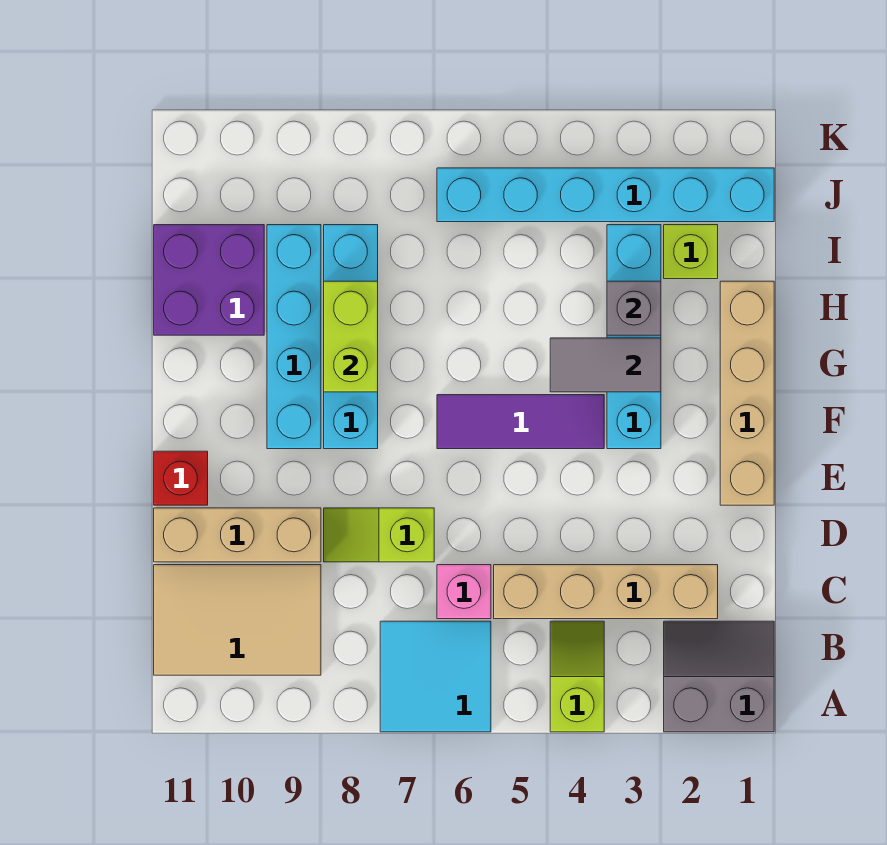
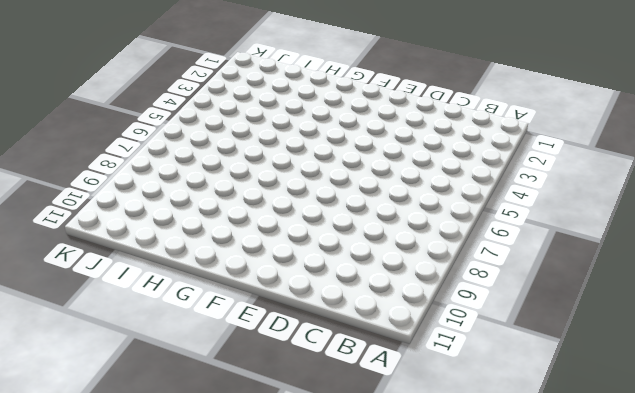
none -> grey 2x2 slope [664,621,774,732]
none -> lime 1x2 slope [550,621,604,732]
none -> cyan 2x2 tile [380,621,491,732]

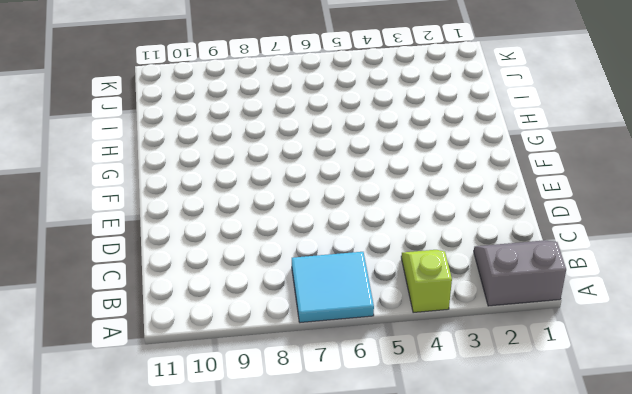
none -> tan 2x3 tile [154,565,321,675]
none -> tan 1x4 brick [494,565,718,619]
none -> pink 1x1 brick [437,565,491,619]

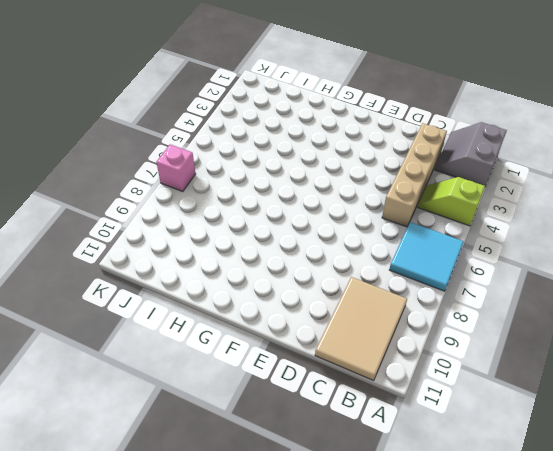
pink 1x1 brick [156,144,196,192] -> pink 1x1 brick moved to [437,565,491,619]
none -> lime 1x2 slope [324,508,434,562]
none -> tan 1x3 brick [154,508,321,562]
none -> tan 1x4 brick [720,281,774,505]

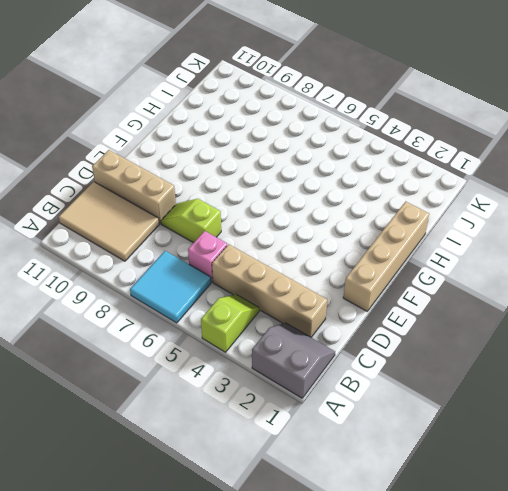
none -> red 1x1 brick [154,451,208,505]
none -> cyan 1x4 brick [607,225,661,449]
none -> purple 1x3 tile [437,395,604,449]

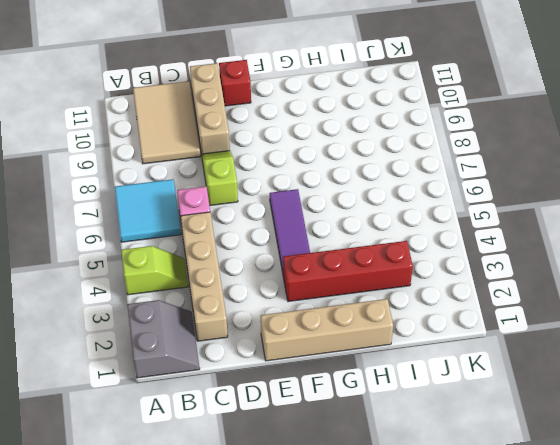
red 1x4 brick [283,241,413,302] -> cyan 1x4 brick [607,225,661,449]
none -> cyan 1x4 brick [324,225,378,449]
none -> cyan 1x4 brick [267,225,321,449]
none -> purple 2x2 brick [154,225,264,335]

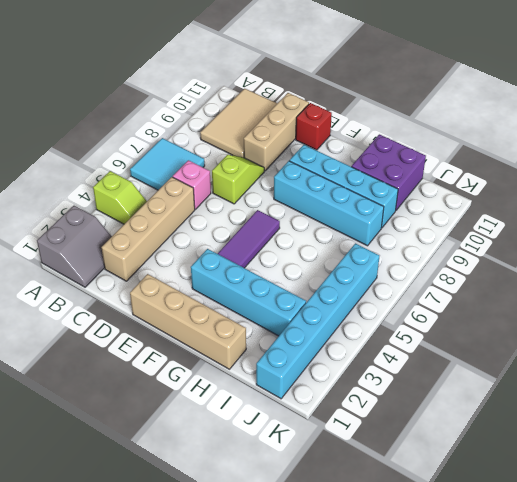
none -> lime 1x1 brick [664,225,718,279]
none -> grey 1x2 tile [550,338,661,392]
none -> lime 1x2 brick [324,281,378,392]

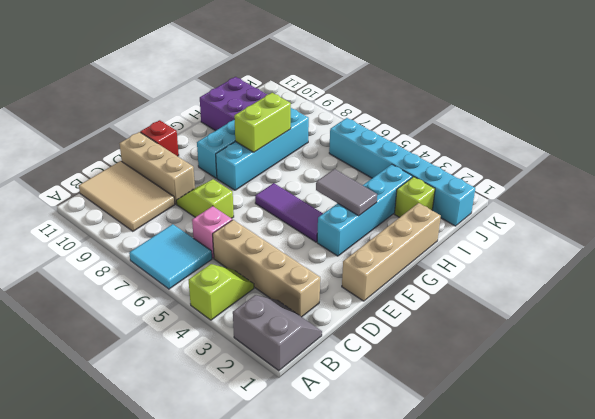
none -> grey 1x1 brick [607,281,661,335]

